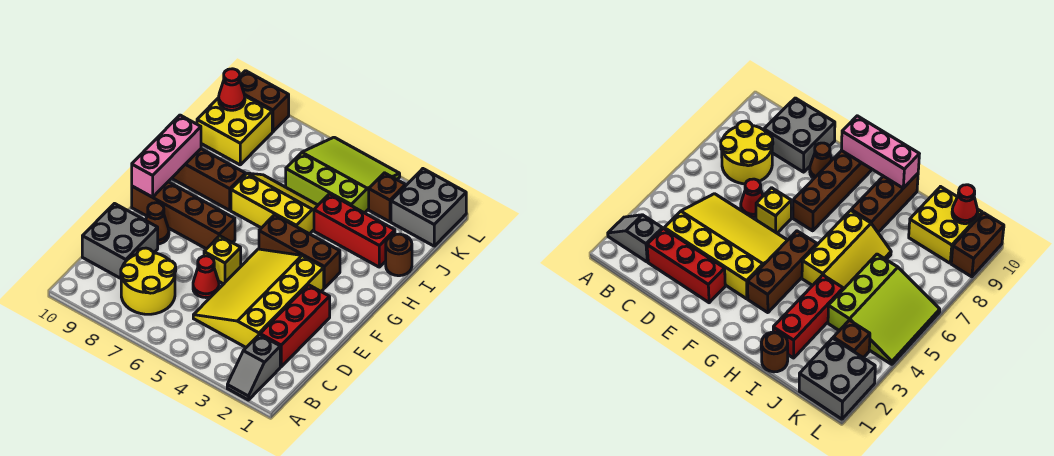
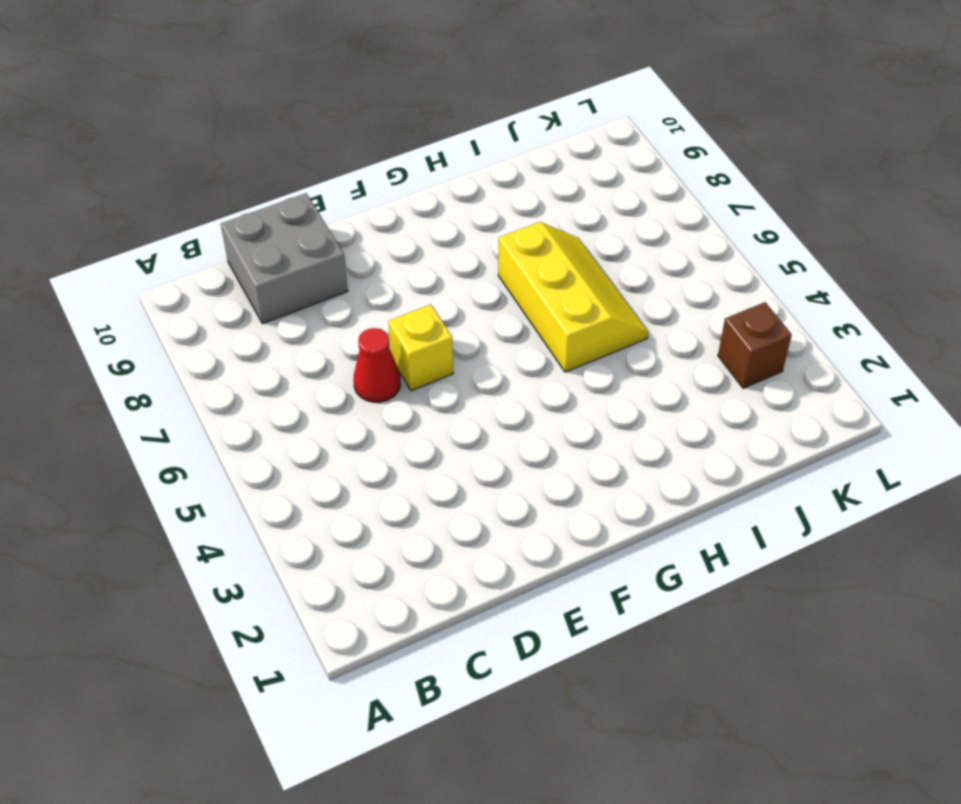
none -> grey 1x2 slope [227,335,280,400]
none -> yellow 2x2 round brick [121,248,176,314]
none -> red 1x3 brick [260,285,330,367]

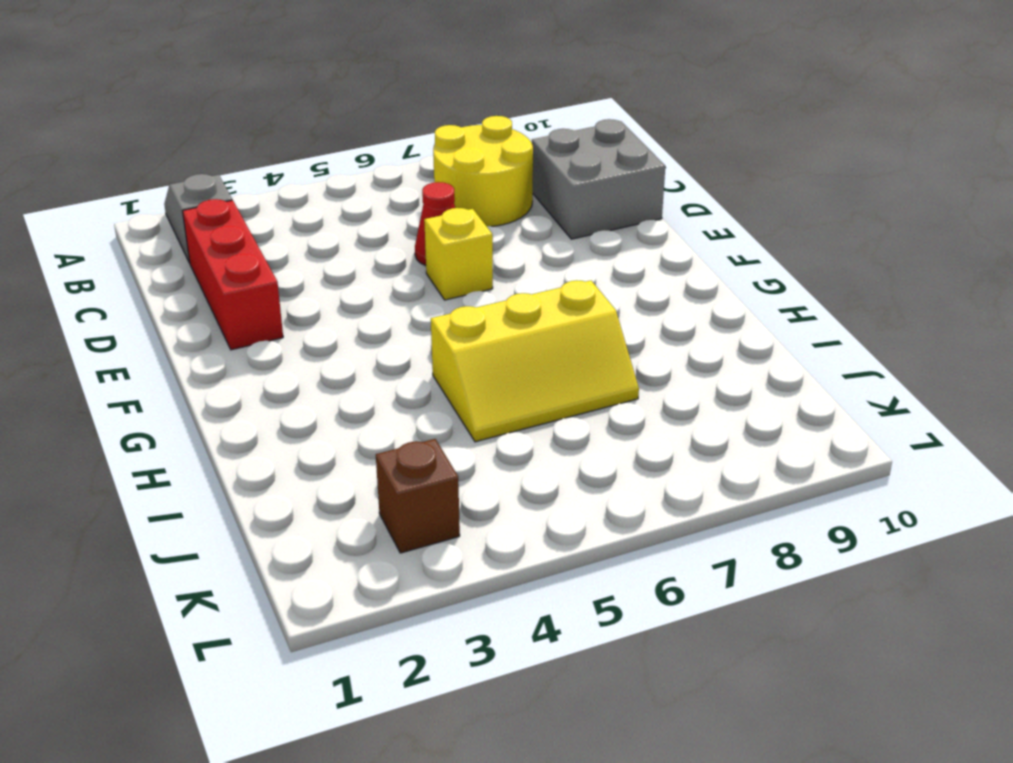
none -> yellow 3x4 slope [193,249,324,347]
none -> brown 1x1 cone [146,203,169,244]
none -> brown 1x4 brick [132,182,235,249]

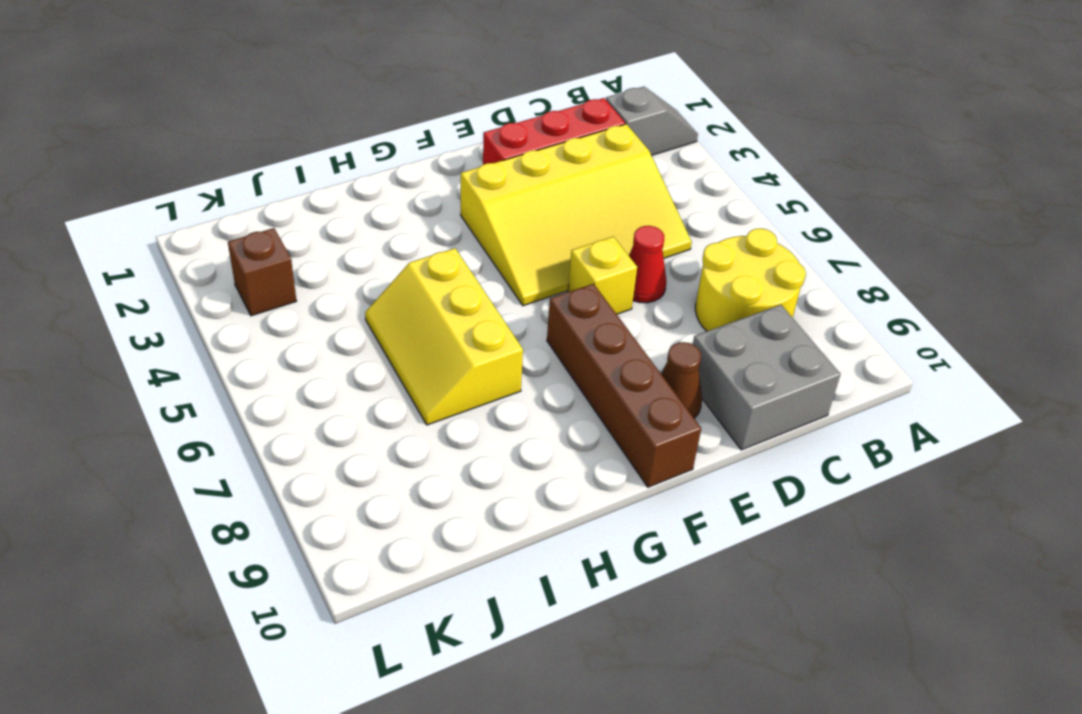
none -> brown 1x3 brick [259,215,340,288]
none -> brown 1x3 brick [172,149,245,210]
none -> brown 1x1 round brick [386,234,412,276]

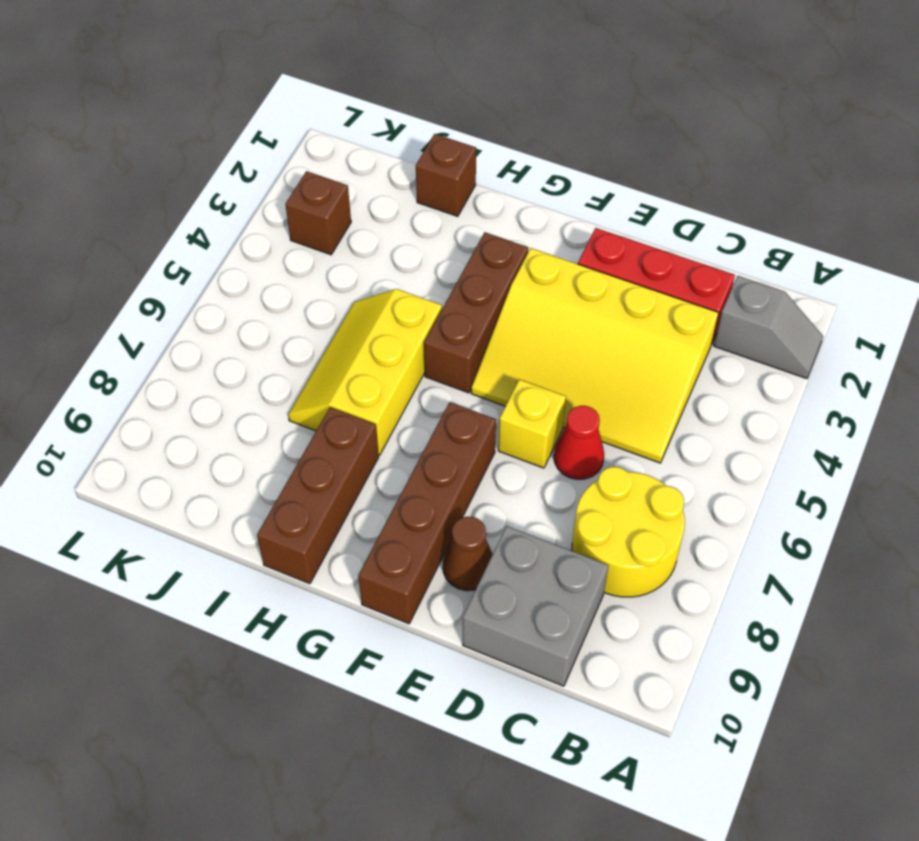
brown 1x1 brick [416,134,476,216] -> brown 1x1 round brick [386,234,412,276]
none -> red 1x3 brick [314,194,395,267]
none -> lime 3x3 slope [286,137,400,213]
none -> yellow 2x2 brick [197,96,272,165]

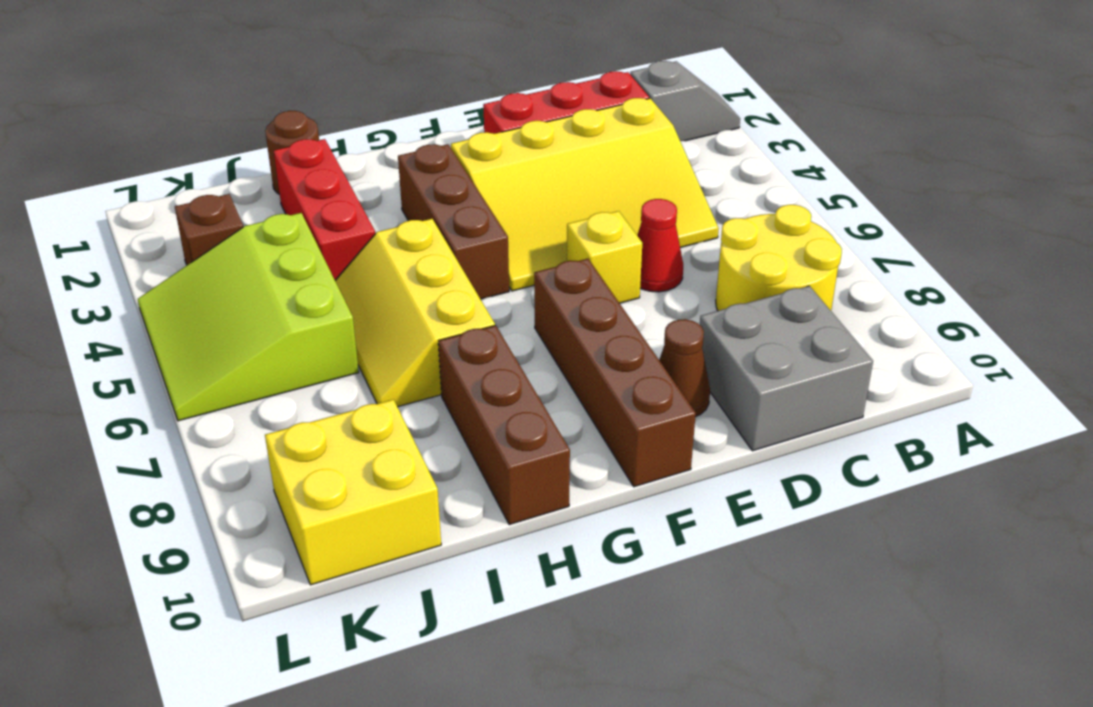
none -> grey 2x2 brick [391,169,466,246]
none -> brown 1x2 brick [240,71,289,132]
none -> pink 1x3 brick [132,115,201,197]

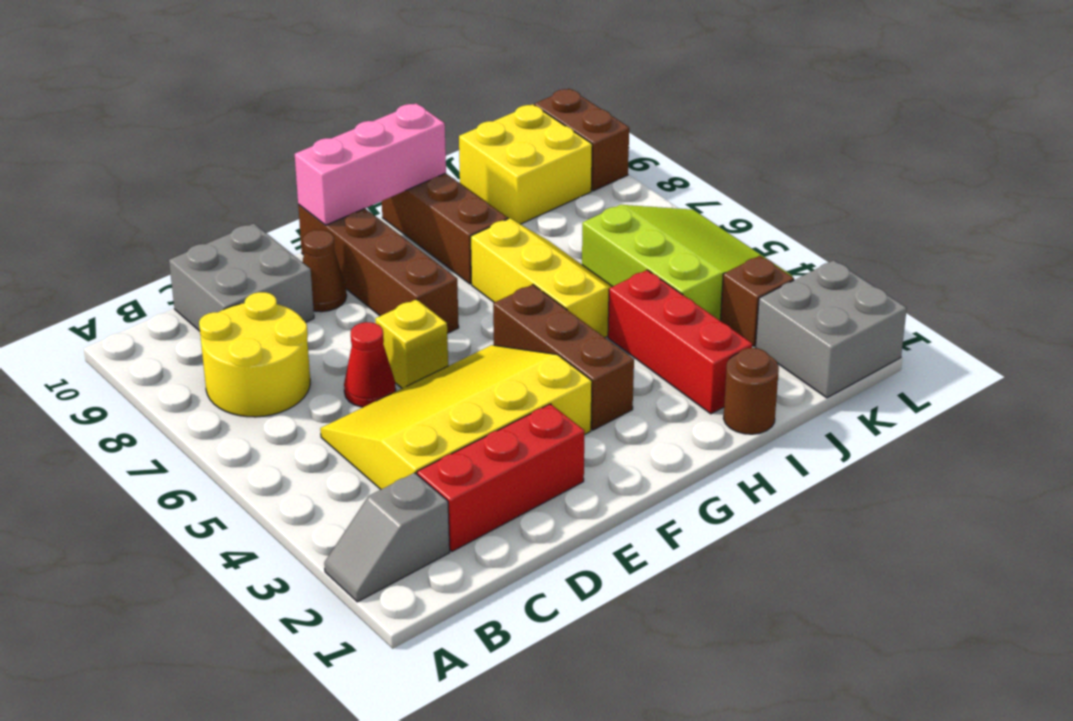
none -> red 1x1 cone [219,69,245,110]

